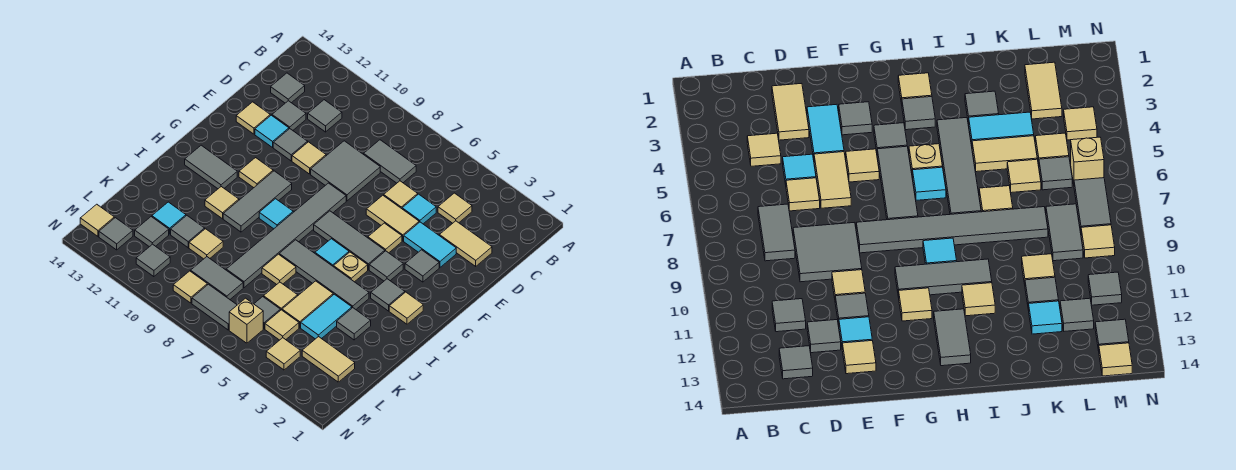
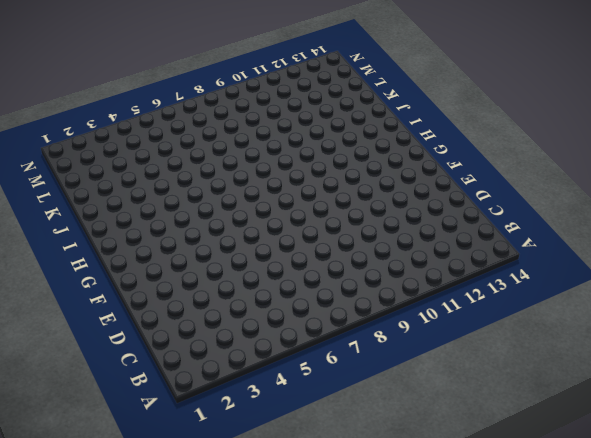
none -> tan 1x1 tile [438,193,472,223]
none -> grey 1x2 tile [364,140,416,183]
none -> grey 1x1 tile [308,100,342,132]
none -> grey 1x1 tile [271,73,305,103]

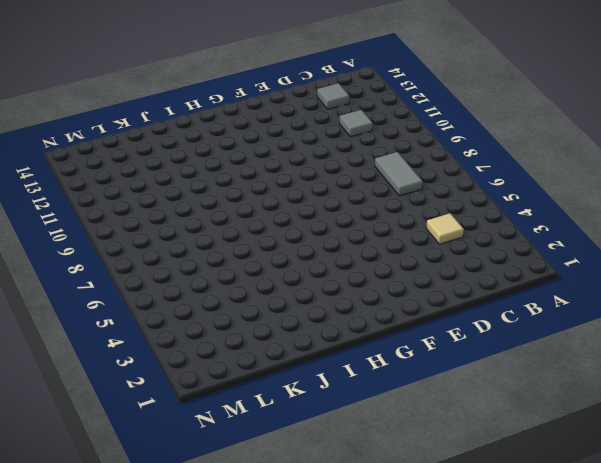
none -> tan 1x2 tile [439,221,492,266]
none -> cyan 1x1 tile [402,194,436,224]
none -> tan 1x1 tile [384,181,418,209]
none -> grey 2x2 tile [311,141,380,201]

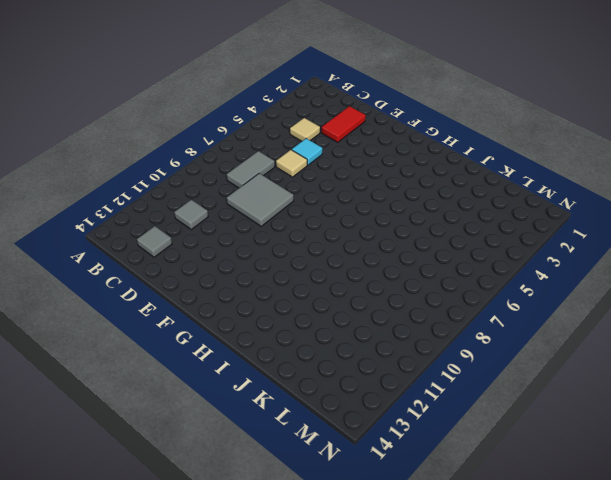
red 1x2 tile [322,106,366,142] -> tan 1x2 tile [439,221,492,266]
none -> grey 1x1 tile [272,101,306,130]
none -> cyan 1x2 tile [404,222,456,267]
none -> tan 1x2 tile [366,195,419,241]
none -> tan 1x1 tile [292,142,326,174]

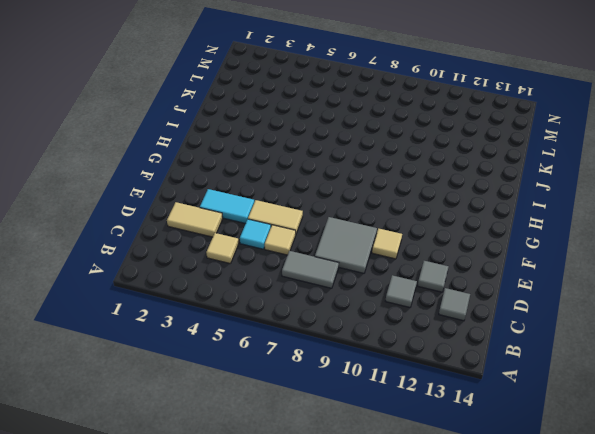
none -> grey 1x1 tile [273,129,308,161]
none -> cyan 1x1 tile [255,115,289,147]
none -> tan 1x1 tile [236,102,270,134]
none -> grey 1x1 tile [405,250,439,282]

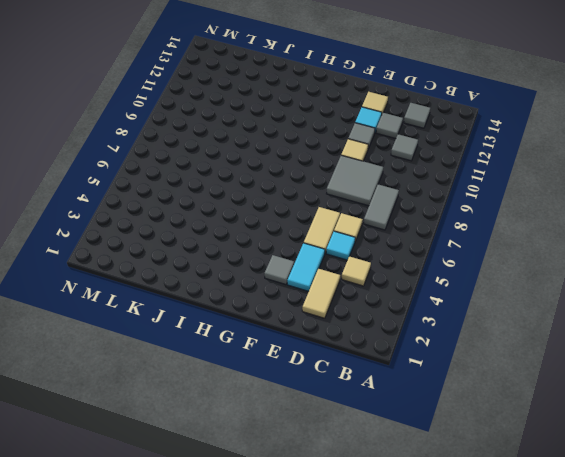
none -> tan 1x1 tile [368,223,402,253]
none -> grey 1x6 tile [226,183,346,288]
none -> grey 1x1 tile [369,251,403,281]
none -> grey 1x3 tile [314,211,385,270]

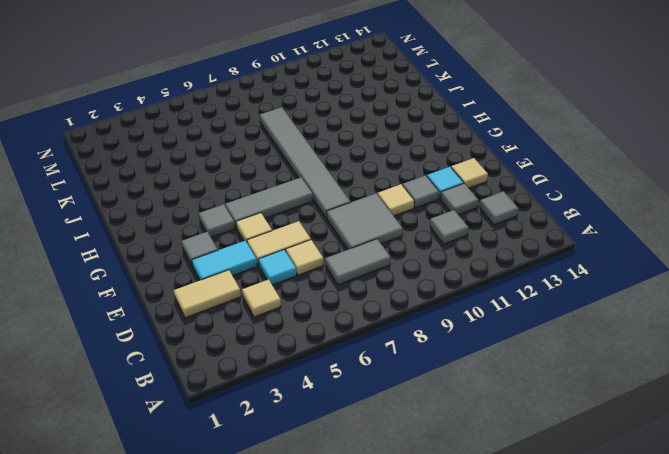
none -> grey 1x3 tile [223,171,292,232]
none -> tan 1x1 tile [239,158,273,188]
none -> tan 1x1 tile [389,292,423,324]
none -> grey 1x1 tile [371,279,405,311]

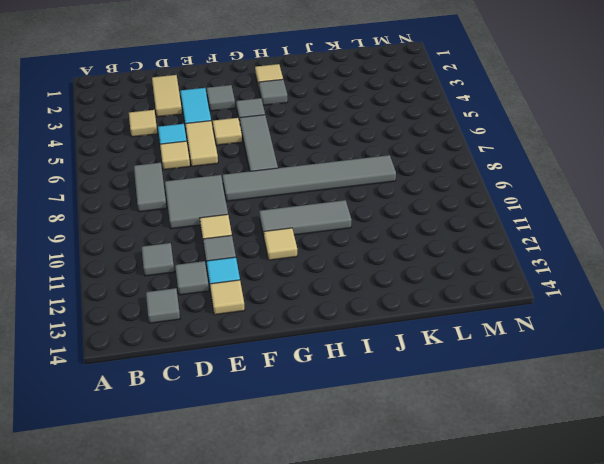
none -> tan 1x1 plate [334,252,368,282]
none -> cyan 1x1 tile [315,239,349,267]
none -> cyan 1x1 tile [259,199,293,229]
none -> grey 1x2 tile [185,145,237,189]

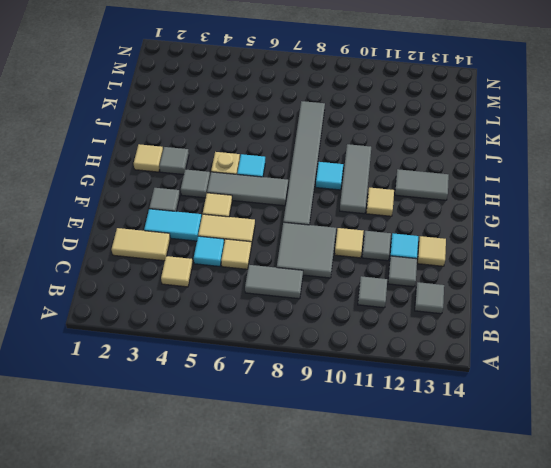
none -> grey 1x4 tile [279,240,369,309]
none -> tan 1x1 tile [205,187,239,219]
none -> grey 1x1 tile [337,308,371,340]
none -> cyan 1x2 tile [301,294,352,339]

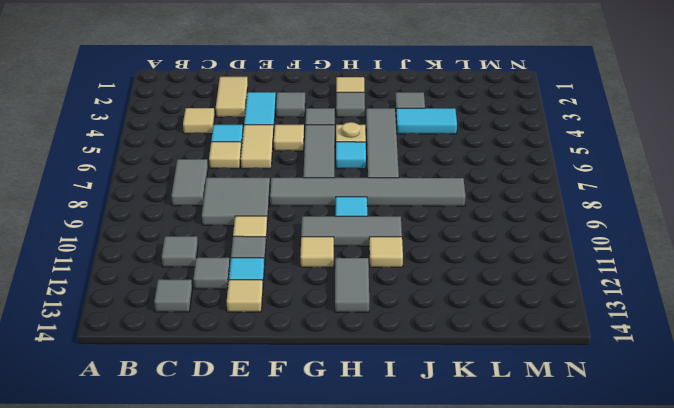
none -> tan 1x2 tile [282,281,333,328]
none -> tan 1x1 tile [262,254,296,285]
none -> tan 1x1 tile [264,282,298,310]
none -> tan 1x1 tile [189,229,223,259]

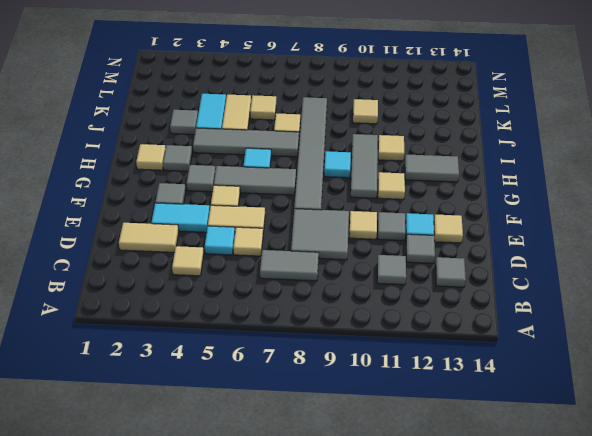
none -> tan 1x1 plate [334,252,368,282]
none -> grey 1x1 tile [171,216,205,248]
none -> cyan 1x1 tile [152,202,186,234]
none -> tan 1x2 tile [302,336,355,382]

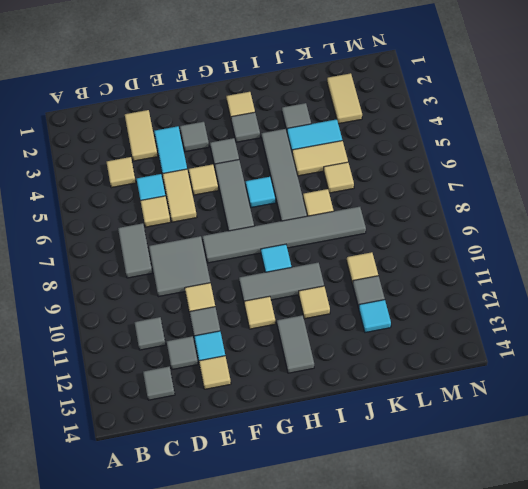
none -> tan 1x1 plate [334,252,368,282]
none -> tan 1x1 tile [265,310,299,340]
none -> grey 1x1 tile [254,297,280,329]
none -> grey 1x2 tile [191,257,243,299]

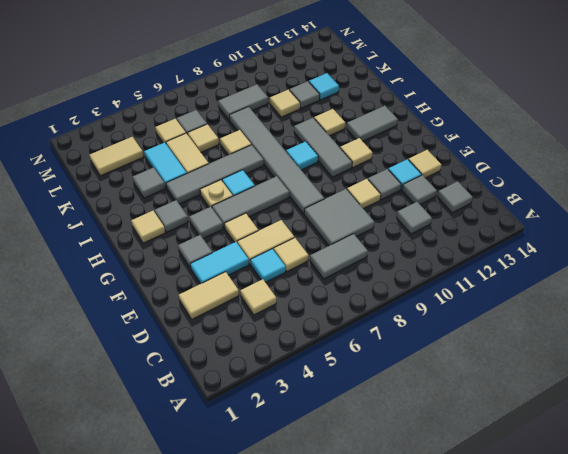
none -> grey 1x1 tile [135,217,169,247]
none -> tan 1x1 tile [266,338,300,370]
none -> tan 1x1 brick [229,298,263,343]
none -> grey 1x2 tile [192,284,237,330]

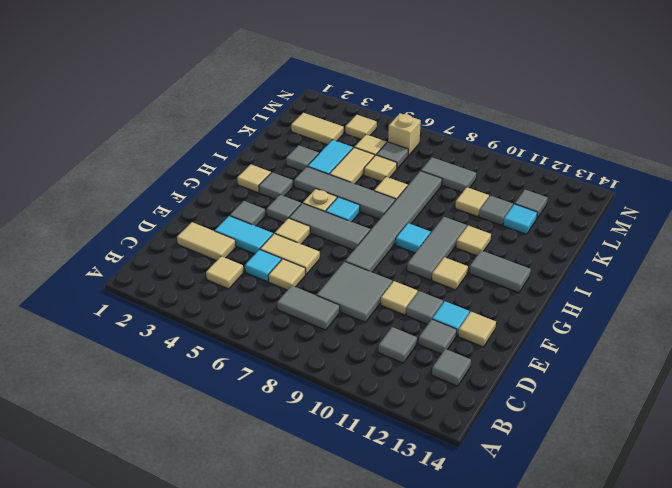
none -> grey 1x2 tile [192,284,237,330]
none -> tan 1x1 tile [173,271,207,303]
none -> grey 1x1 tile [136,244,170,277]
none -> grey 1x1 tile [99,218,133,250]

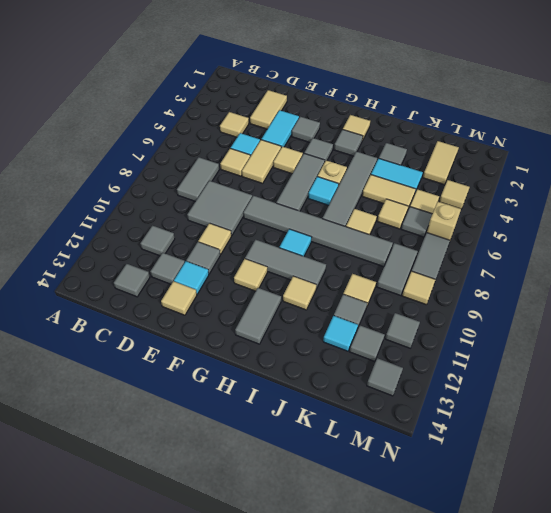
none -> tan 1x1 tile [80,204,114,236]

